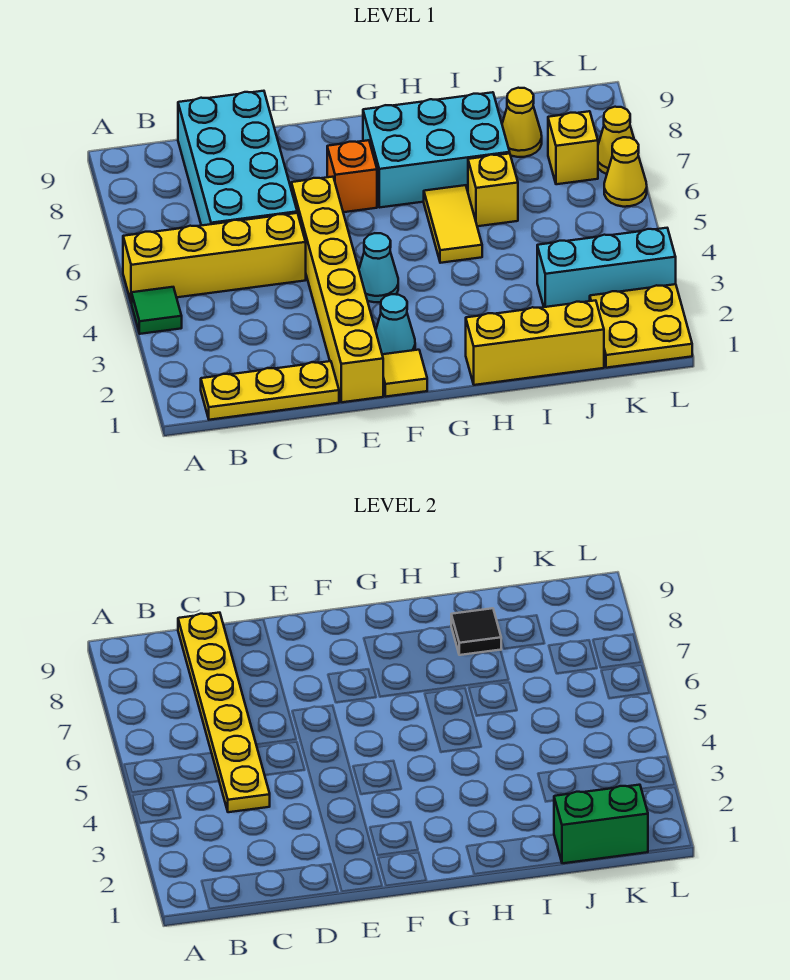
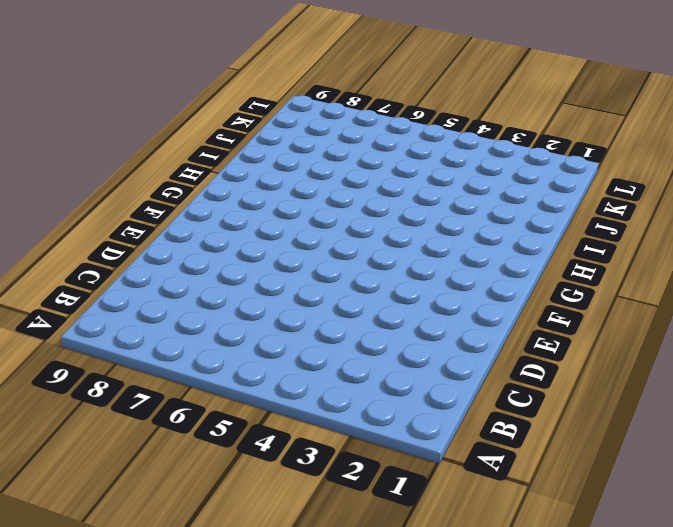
none -> green 1x1 tile [132,287,182,334]
none -> yellow 1x4 brick [123,213,306,303]
none -> yellow 1x3 plate [201,361,339,420]

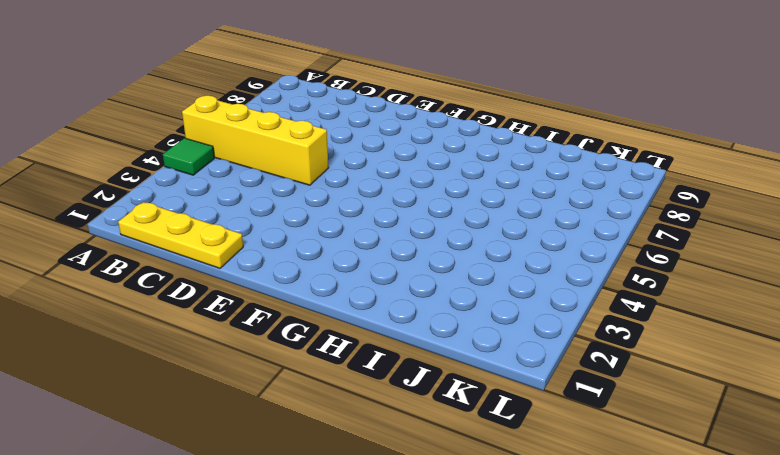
none -> cyan 2x4 brick [178,91,297,226]
none -> yellow 1x6 brick [291,177,383,402]
none -> yellow 1x1 tile [382,350,427,397]

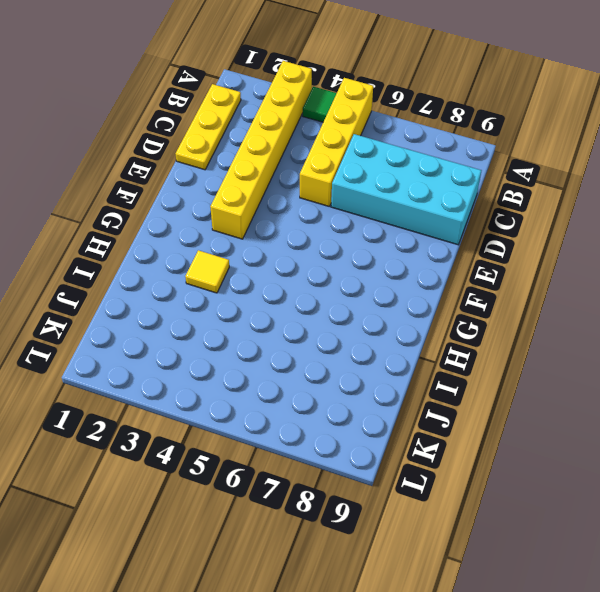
yellow 1x6 brick [210,61,312,239] -> yellow 1x6 brick turned to [291,177,383,402]
yellow 1x1 tile [185,250,229,293] -> yellow 1x1 tile moved to [382,350,427,397]
none -> cyan 1x1 cone [376,294,415,354]
none -> cyan 1x1 cone [359,233,398,302]
none -> orange 1x1 brick [327,140,377,212]

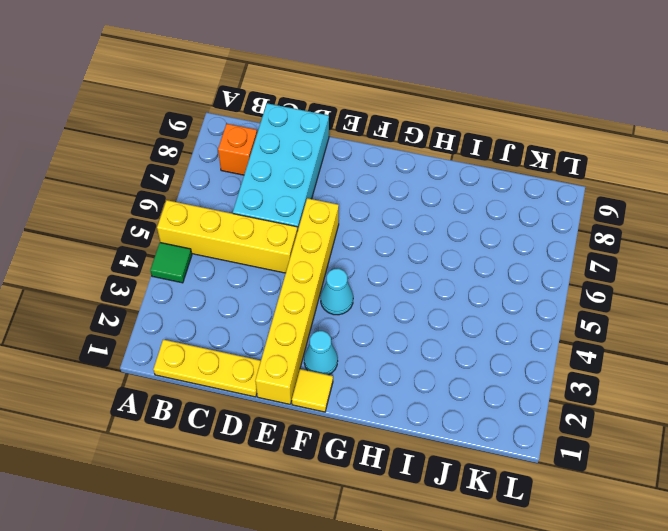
orange 1x1 brick [218,124,257,175] -> orange 1x1 brick moved to [327,140,377,212]
none -> cyan 2x3 brick [363,92,510,207]
none -> yellow 1x3 brick [466,300,604,385]
none -> yellow 1x2 tile [424,185,482,263]

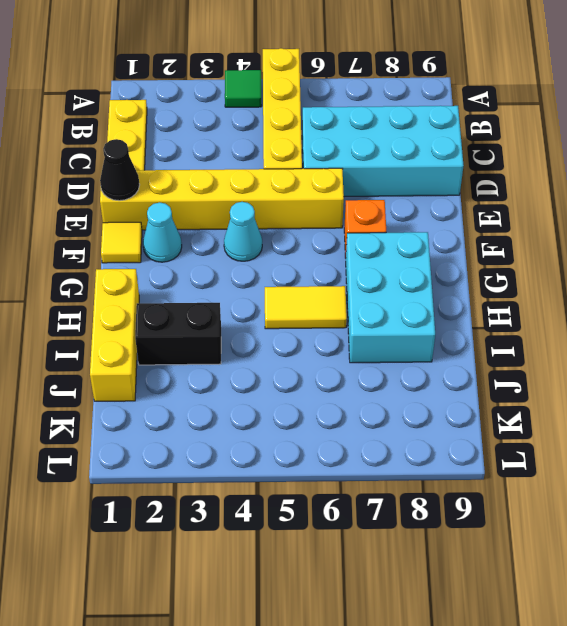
black 1x1 cone [100,139,140,201] -> none
black 1x2 brick [135,303,221,365] -> none
none -> yellow 1x1 brick [468,153,518,226]
none -> cyan 1x3 brick [537,228,676,307]
none -> yellow 1x1 cone [502,88,542,157]

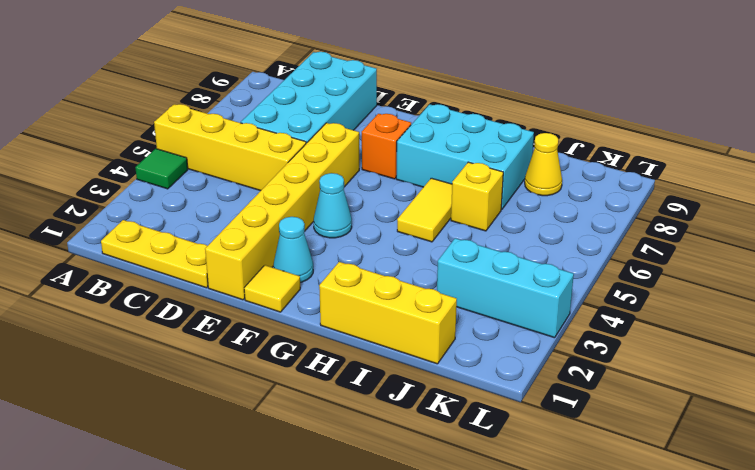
none -> yellow 2x2 plate [590,284,692,368]
none -> yellow 1x1 brick [548,111,598,184]
none -> yellow 1x1 cone [604,137,647,207]

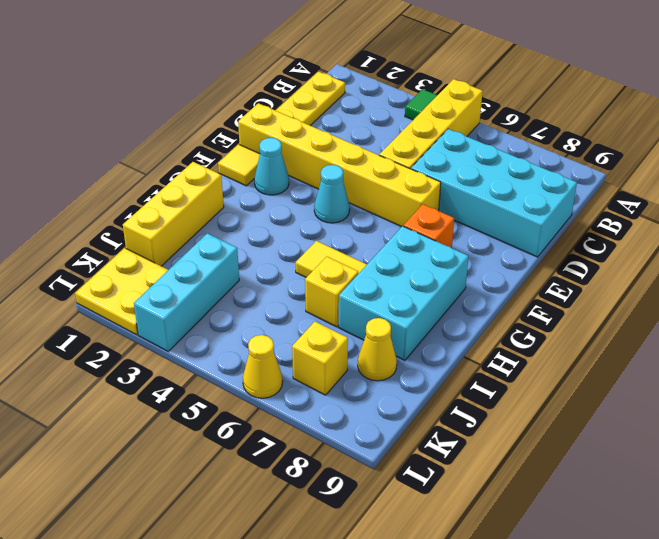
none -> yellow 1x1 cone [598,107,634,174]
none -> yellow 1x6 plate [178,613,270,812]
none -> black 1x1 tile [451,608,501,655]

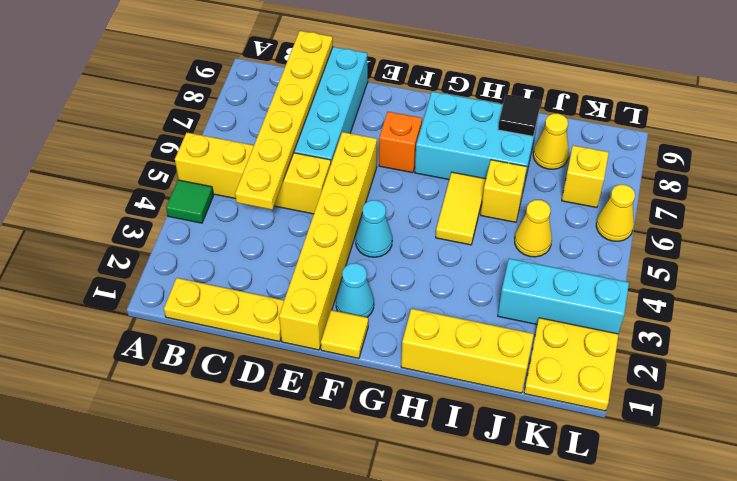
yellow 1x1 cone [515,200,552,257] -> yellow 1x1 cone moved to [598,107,634,174]
none -> green 1x2 brick [554,785,648,863]

